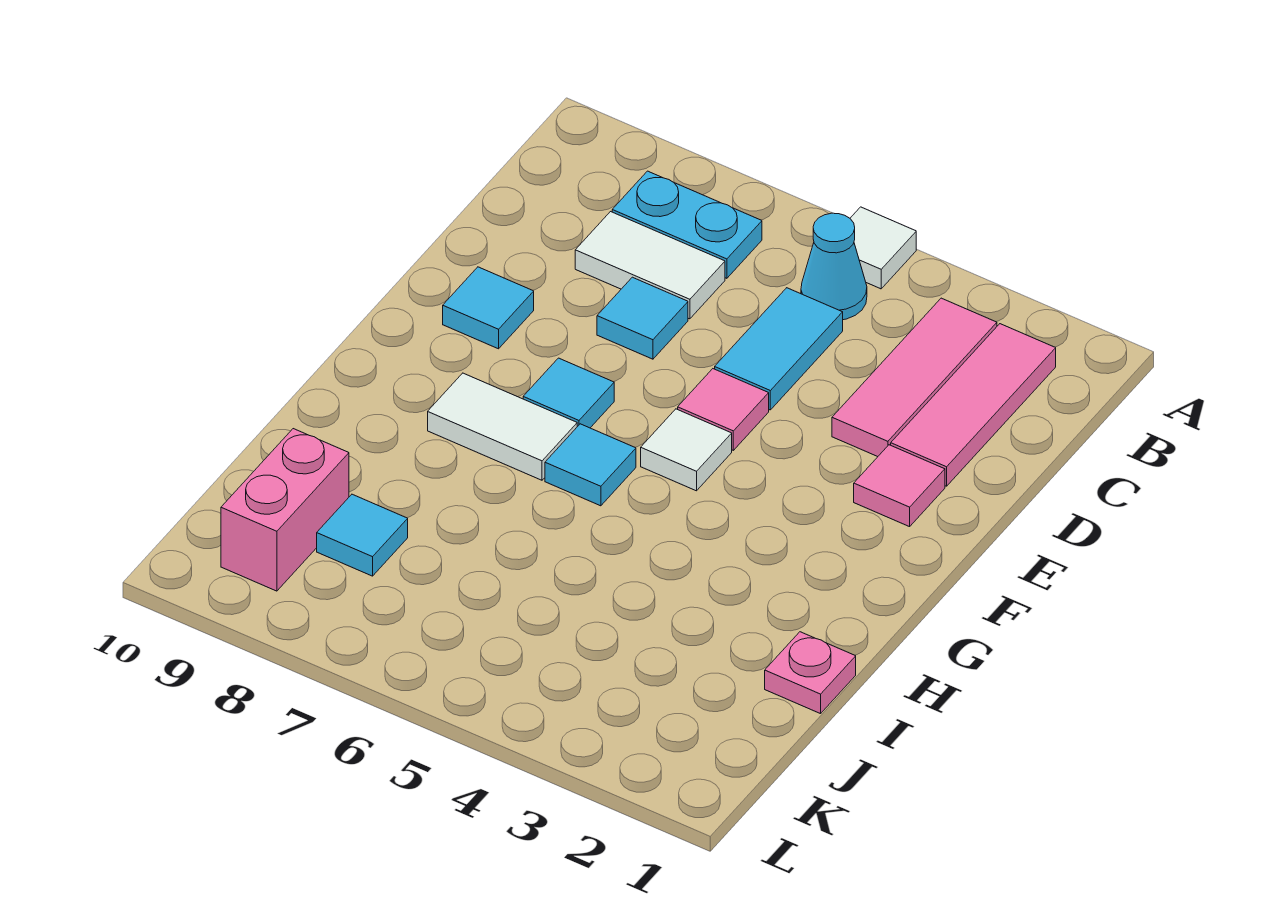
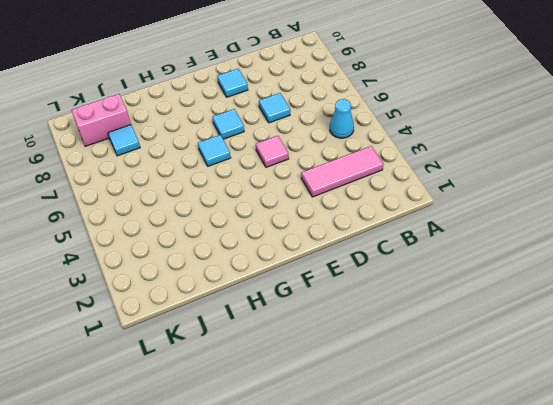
none -> white 1x1 tile [850,207,916,289]
none -> pink 1x3 tile [891,324,1056,486]
none -> cyan 1x2 plate [612,171,762,278]

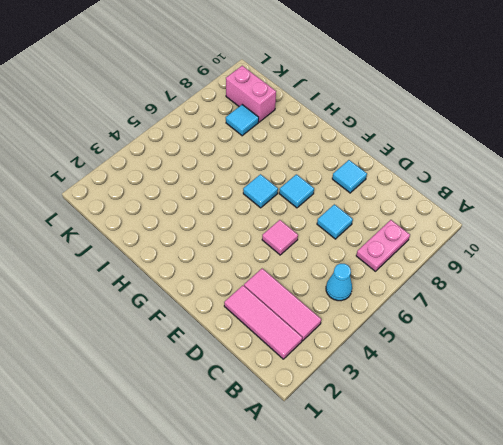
pink 1x2 plate [356,220,410,271] -> cyan 1x2 plate [612,171,762,278]
none -> white 1x1 tile [850,207,916,289]
none -> cyan 1x2 tile [715,288,843,410]
none -> white 1x2 tile [575,212,725,319]

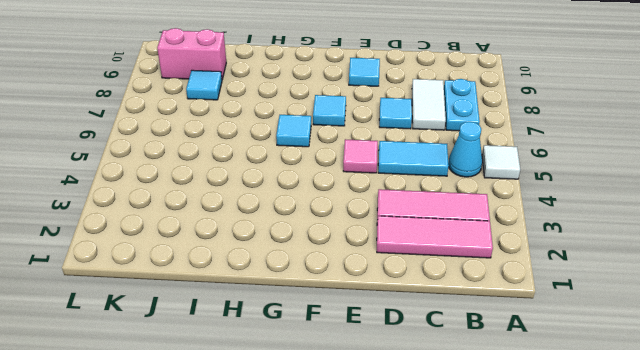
none -> pink 1x1 tile [854,445,945,527]
none -> white 1x1 tile [641,409,732,491]
none -> white 1x2 tile [428,373,577,480]

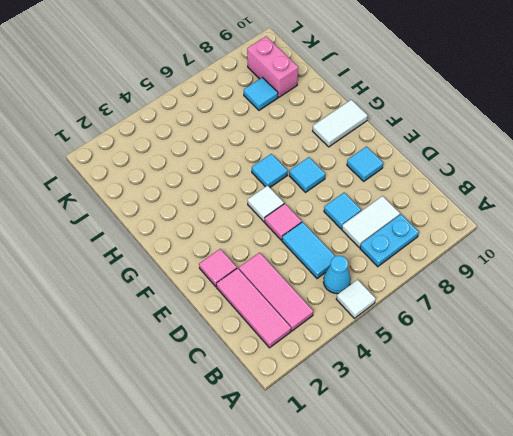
white 1x2 tile [313,100,368,147] -> white 1x2 tile moved to [428,373,577,480]
none -> pink 1x1 plate [765,632,856,714]

